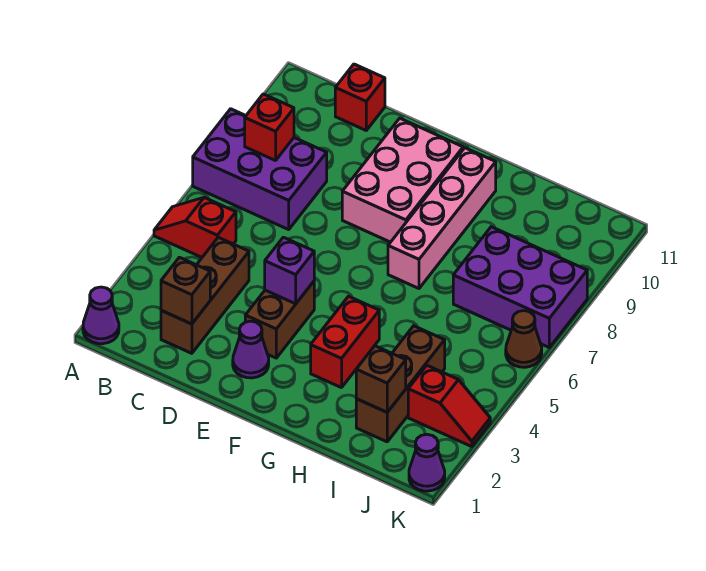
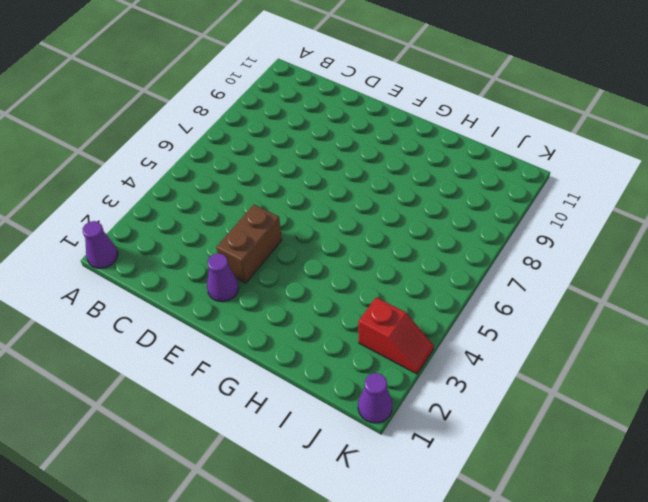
none -> red 1x2 slope [154,198,236,257]
none -> purple 2x3 brick [193,109,327,229]
none -> brown 1x3 brick [161,237,249,353]

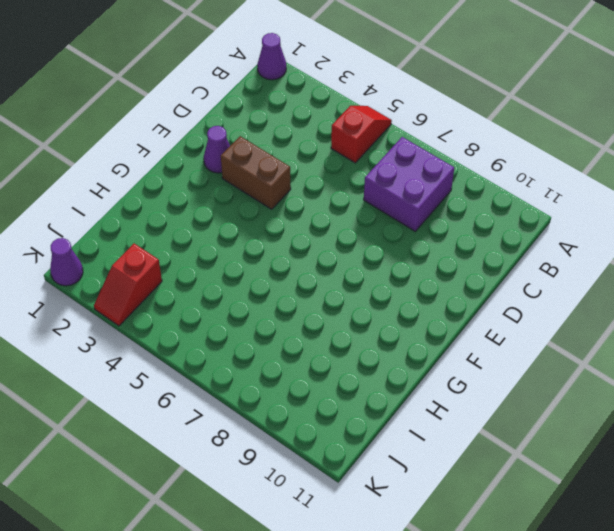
purple 2x2 brick [364,137,454,231] -> purple 2x3 brick [193,109,327,229]
none -> brown 1x3 brick [161,237,249,353]
none -> red 1x1 brick [335,64,385,130]
none -> pink 2x3 brick [342,118,463,242]

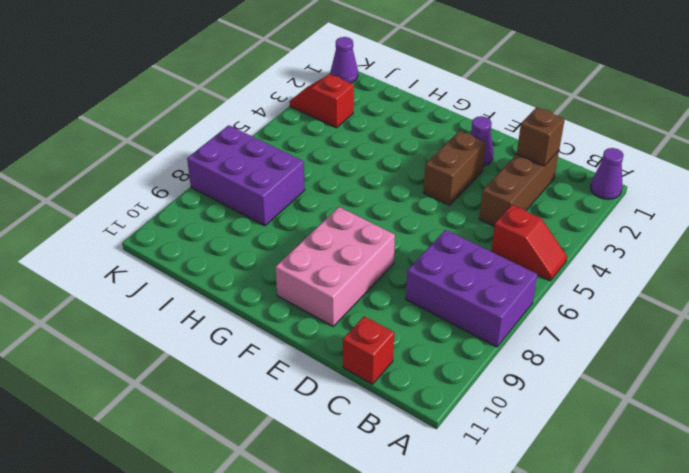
none -> red 1x2 brick [311,296,379,388]
none -> pink 1x4 brick [388,148,496,288]
none -> brown 1x3 brick [356,326,445,442]

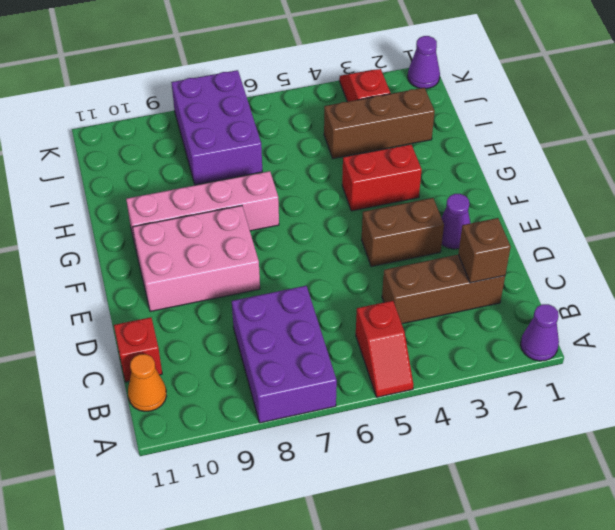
orange 1x1 cone [128,354,166,411] -> none
none -> brown 1x1 cone [506,311,542,367]
none -> red 1x1 brick [245,94,294,161]
none -> purple 1x1 brick [265,237,314,304]

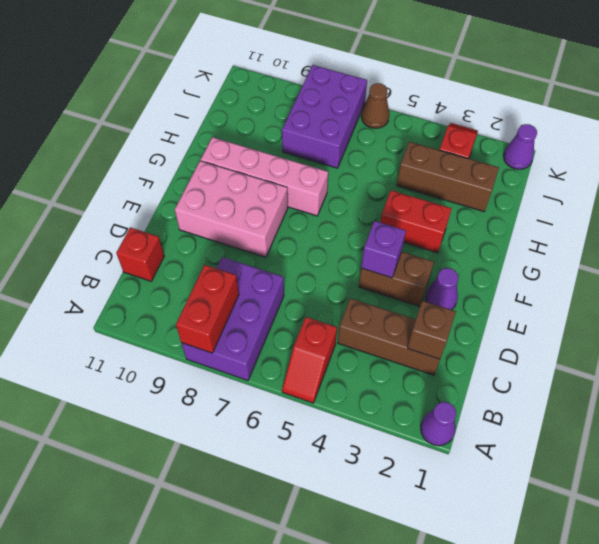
red 1x2 brick [176,265,239,353] -> red 1x1 brick [245,94,294,161]
none -> brown 1x1 brick [356,346,406,412]

